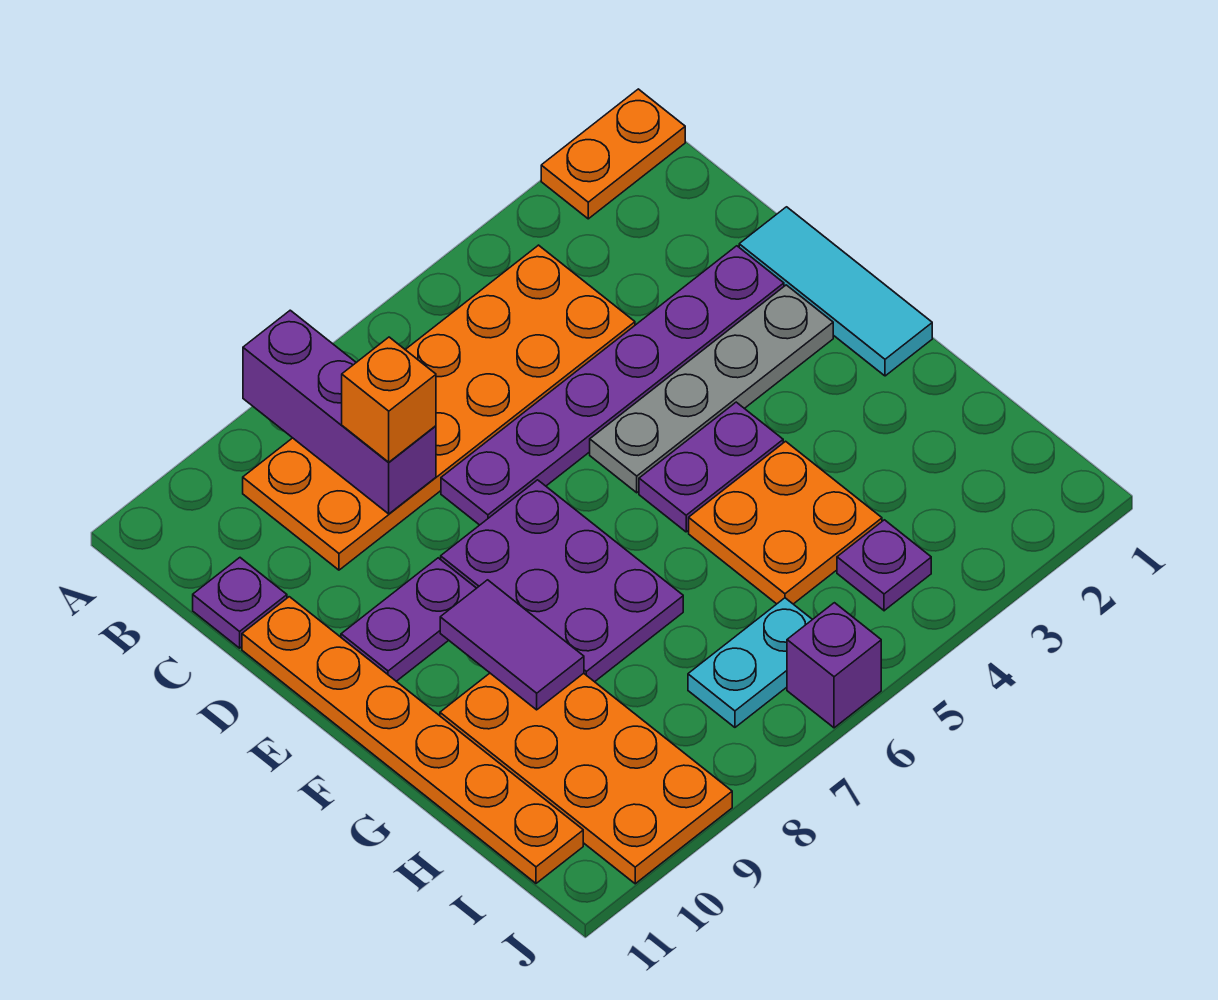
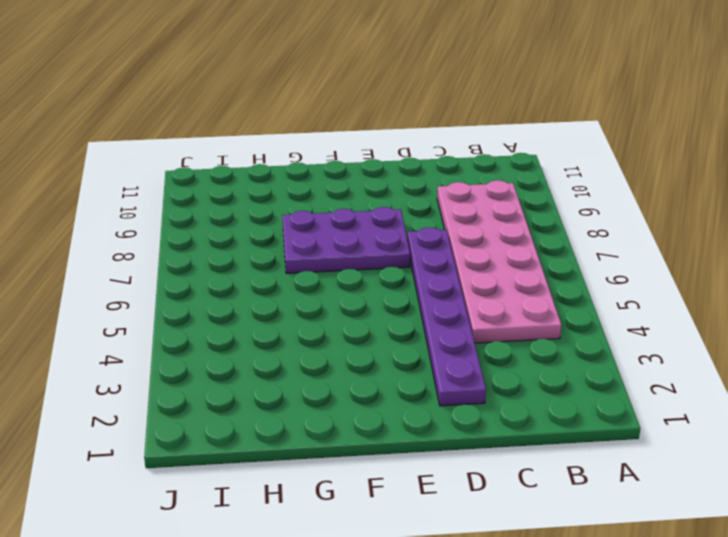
pink 2x6 plate [437,180,561,343] -> orange 2x6 plate [243,245,635,570]
none -> orange 1x2 plate [541,89,685,219]
none -> purple 1x1 plate [193,558,287,648]
none -> cyan 1x3 tile [739,207,932,376]

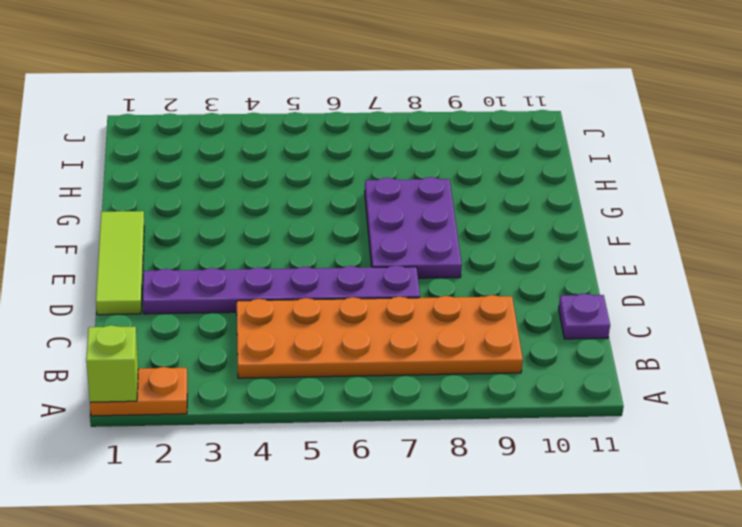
lime 1x1 brick [86,325,138,402] -> none
lime 1x3 tile [96,211,144,315] -> cyan 1x3 tile [739,207,932,376]
none -> orange 1x6 plate [242,597,583,883]
none -> grey 1x4 plate [590,285,833,493]
none -> purple 1x2 plate [341,558,476,681]

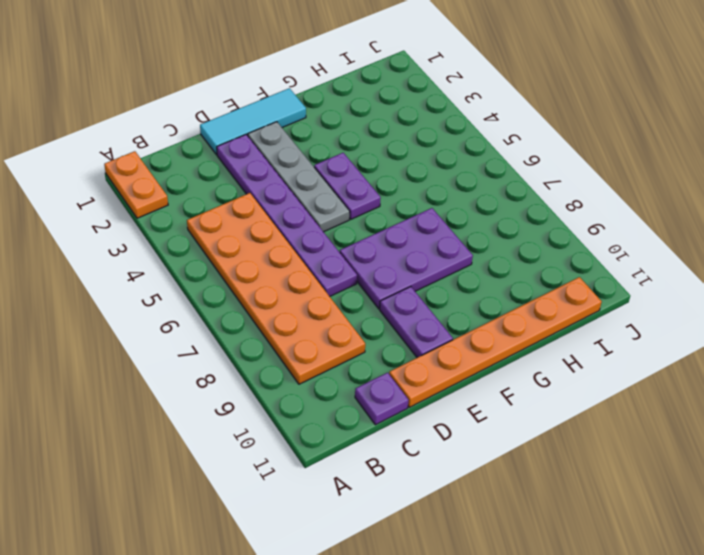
none -> orange 2x2 plate [689,441,882,604]
none -> orange 2x4 plate [440,673,732,884]
none -> purple 1x1 plate [837,520,931,611]

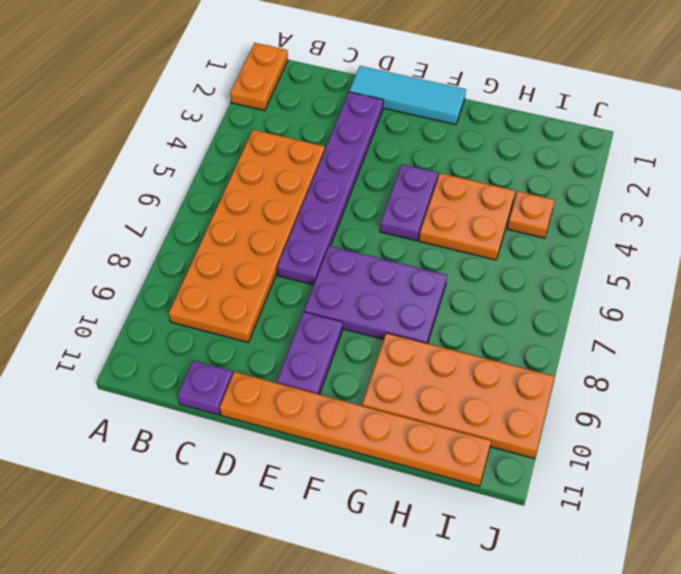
orange 1x1 plate [508,191,555,238] -> purple 1x1 plate [837,520,931,611]
none -> grey 1x4 plate [590,285,833,493]
none -> cyan 1x2 plate [688,598,812,727]
none -> purple 1x1 brick [787,603,881,728]

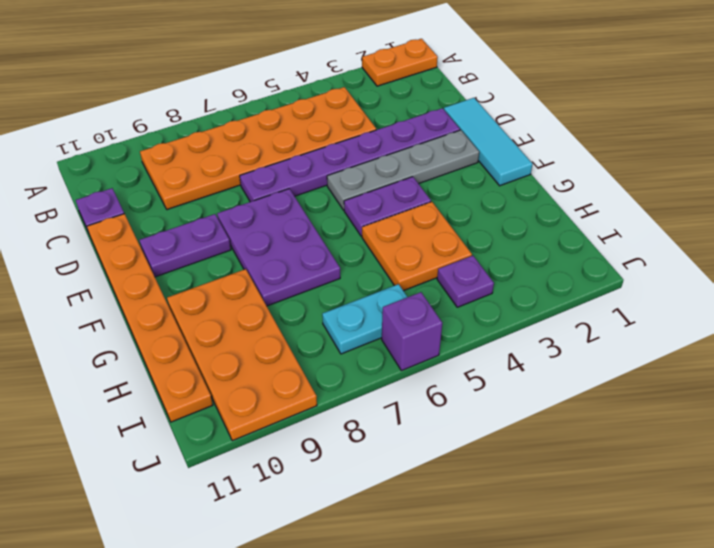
none -> purple 1x3 brick [243,310,436,514]
none -> purple 1x2 tile [440,580,584,710]
none -> orange 1x1 brick [342,337,436,462]

